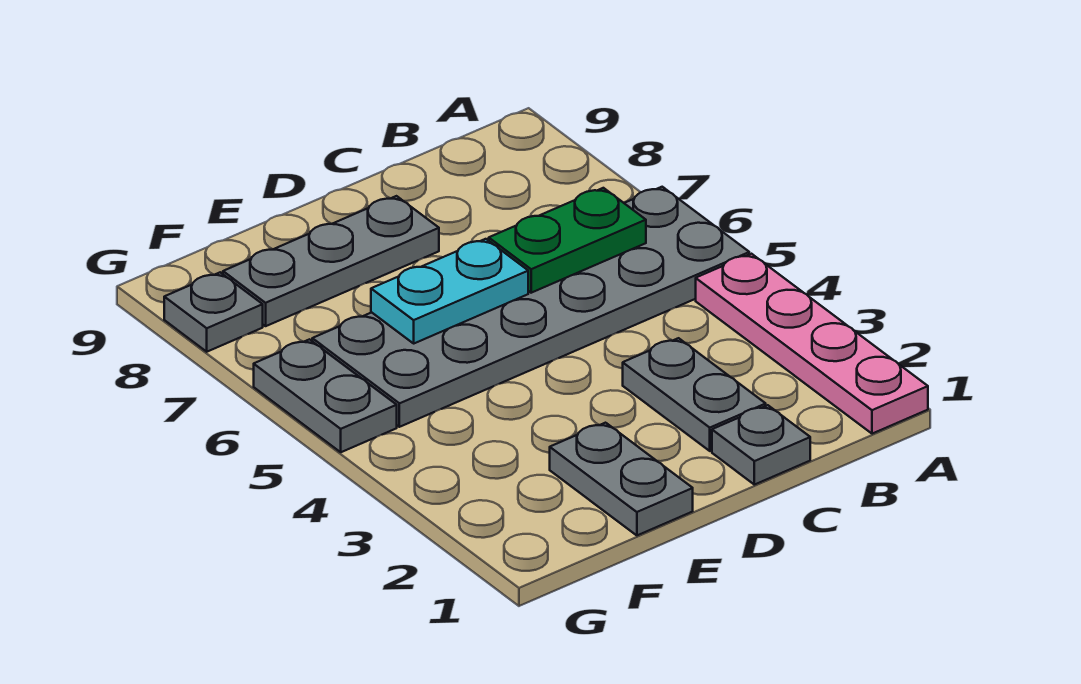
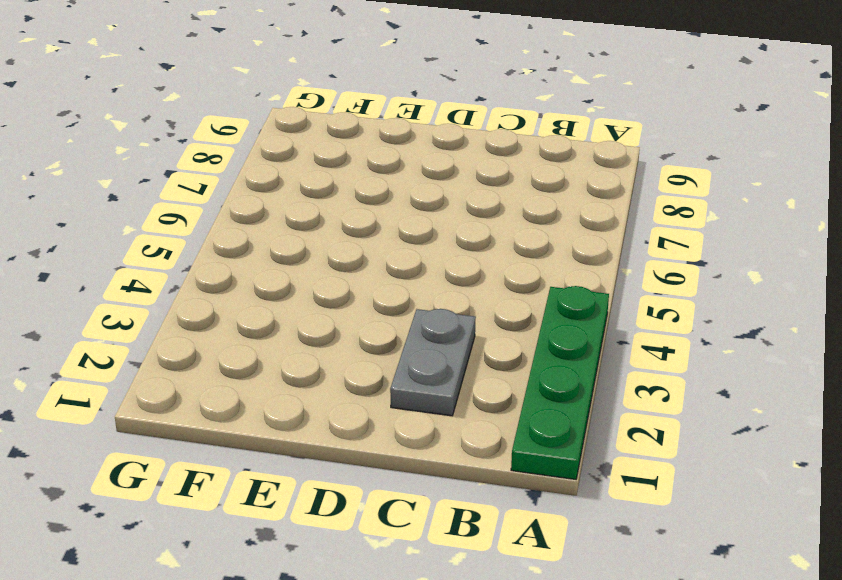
green 1x4 plate [511,286,609,479] -> pink 1x4 plate [696,254,928,434]
none -> grey 2x6 plate [312,187,749,427]
none -> grey 1x1 plate [712,405,810,485]

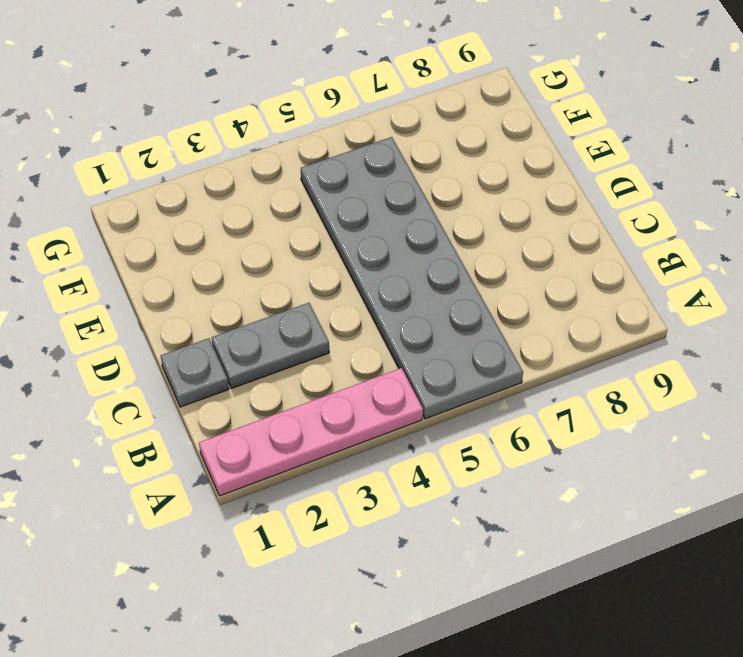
none -> grey 1x3 plate [223,196,439,326]
none -> grey 1x2 plate [550,423,693,535]

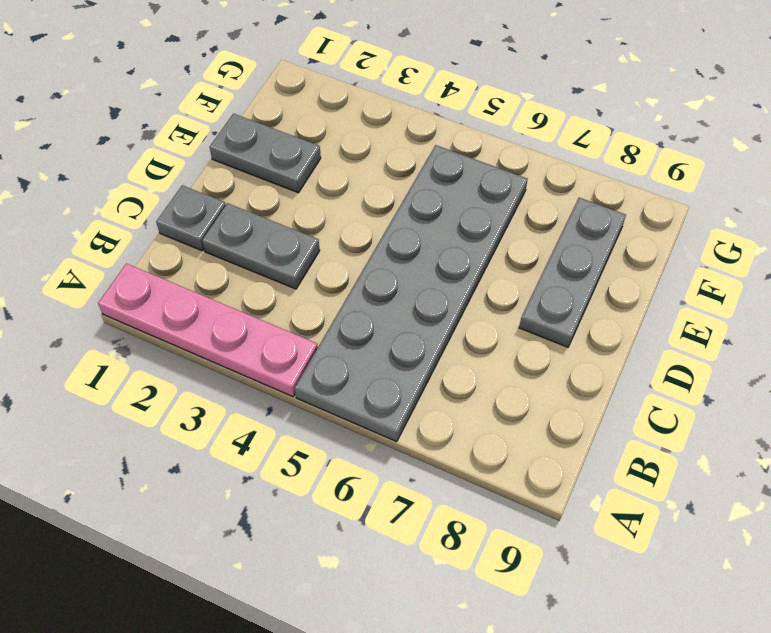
none -> grey 1x2 plate [254,339,397,452]
none -> grey 1x1 plate [164,272,263,352]

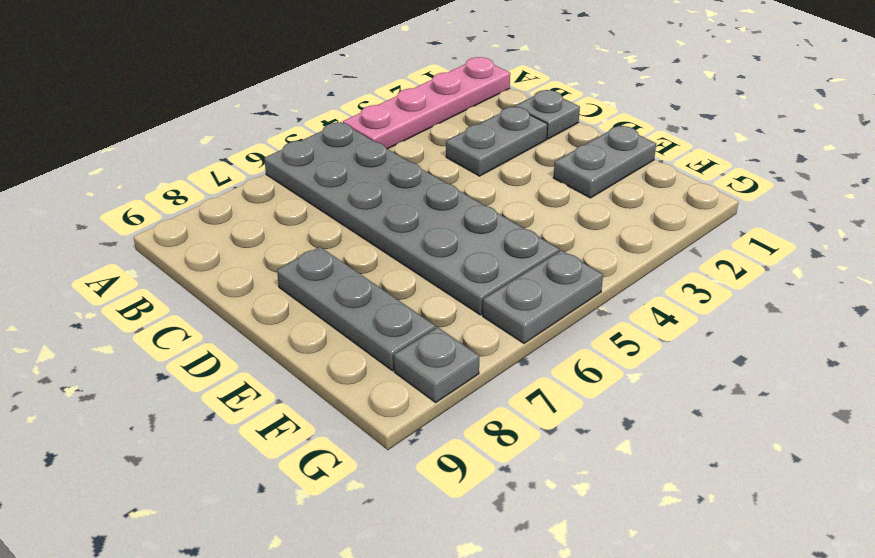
none -> green 1x2 plate [489,188,646,293]
none -> cyan 1x2 plate [371,239,528,343]

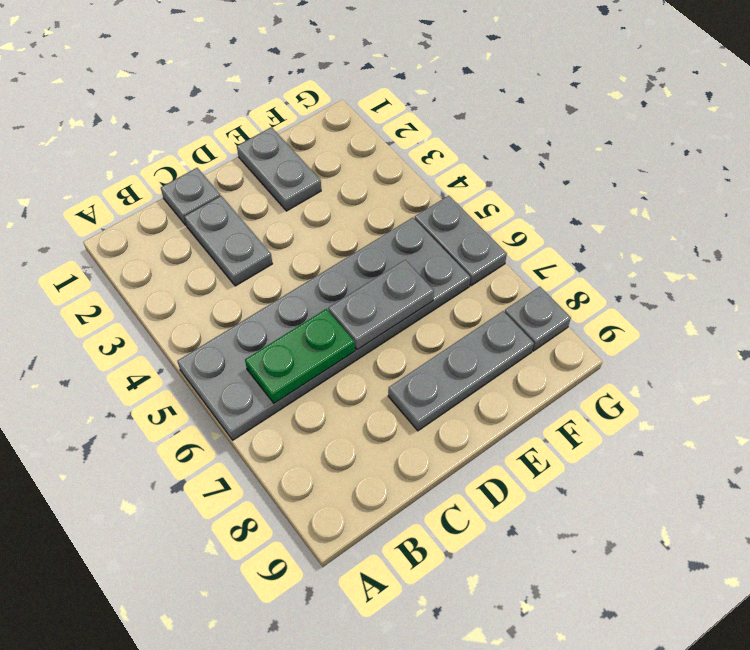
grey 1x2 plate [328,260,434,350] -> cyan 1x2 plate [371,239,528,343]
none -> pink 1x4 plate [696,254,928,434]

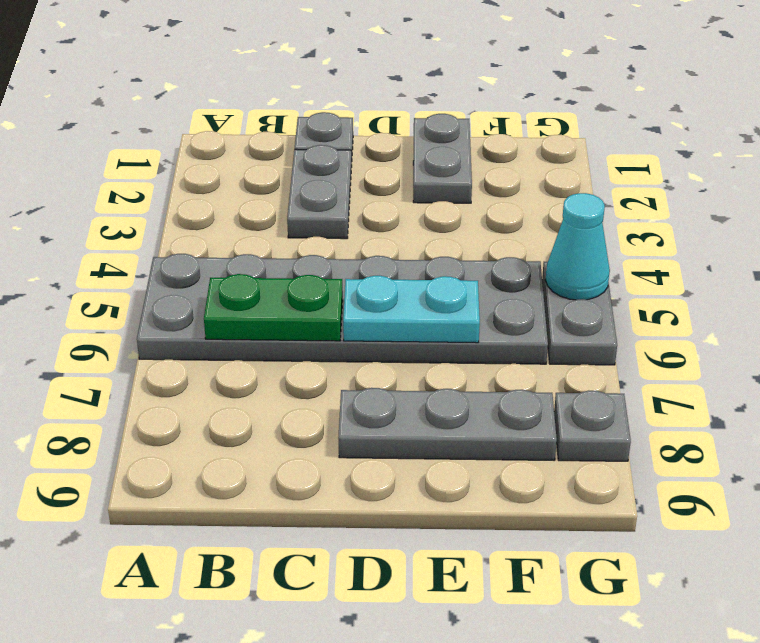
cyan 1x1 cone [545,193,610,300] -> none
none -> pink 1x4 plate [696,254,928,434]

